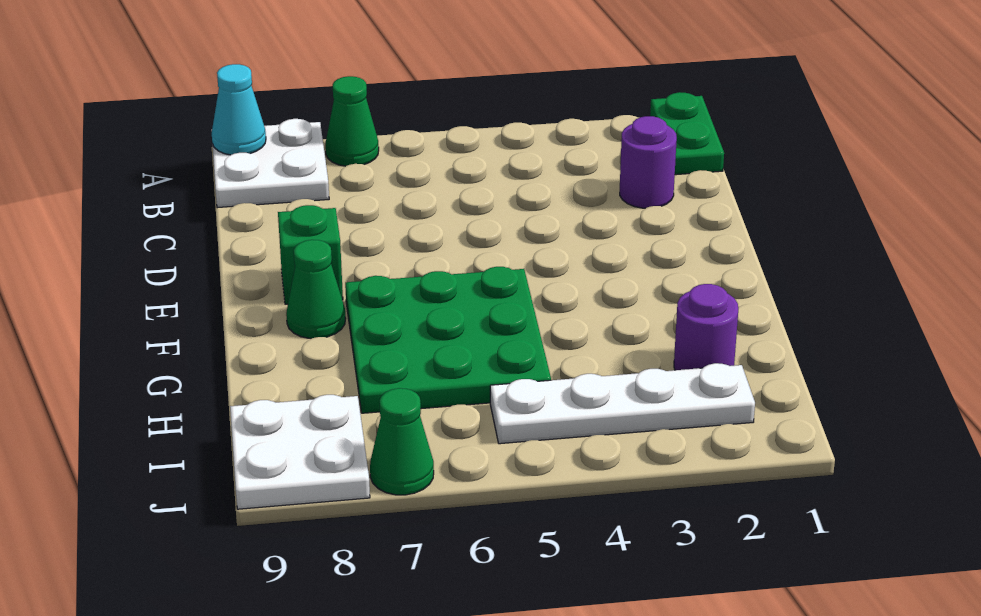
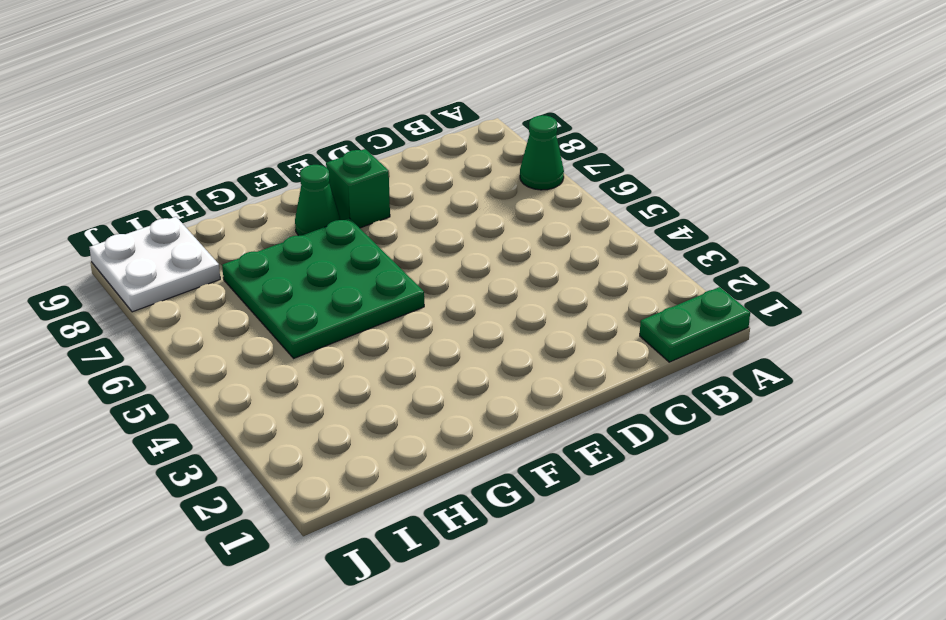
none -> white 2x2 plate [212,119,329,208]
none -> purple 1x1 round brick [620,116,677,208]
none -> purple 1x1 round brick [674,284,738,370]

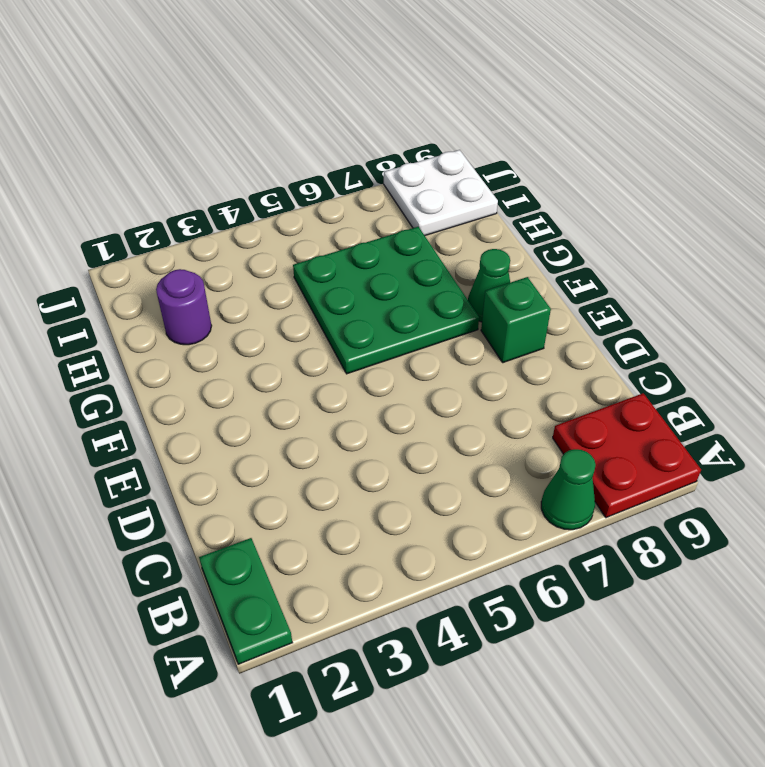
red 2x2 plate [553,393,701,518] -> white 2x2 plate [212,119,329,208]
none -> purple 1x1 round brick [620,116,677,208]
none -> white 1x4 plate [490,363,755,444]
none -> green 1x1 cone [370,388,434,495]

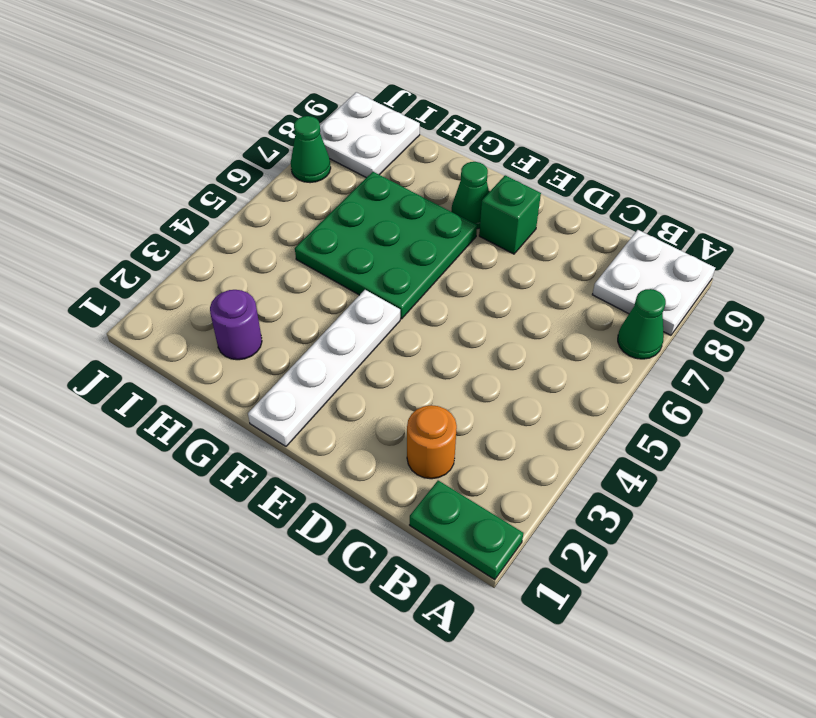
orange 1x1 round brick [407,405,457,479] -> purple 1x1 round brick [620,116,677,208]
white 1x4 plate [248,290,400,446] -> white 1x4 plate moved to [490,363,755,444]
none -> cyan 1x1 cone [212,64,266,155]

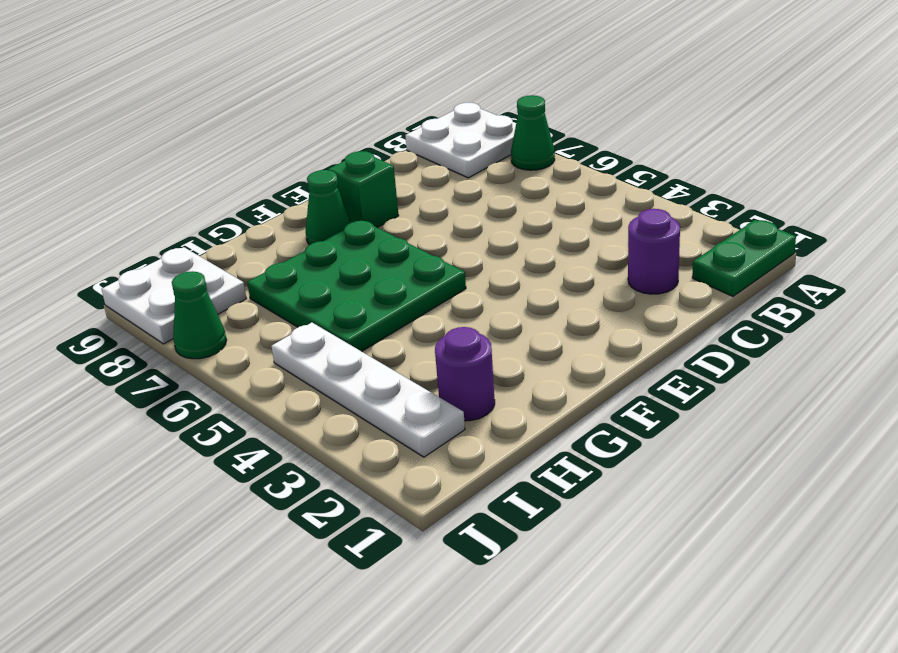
none -> cyan 1x1 cone [212,64,266,155]

